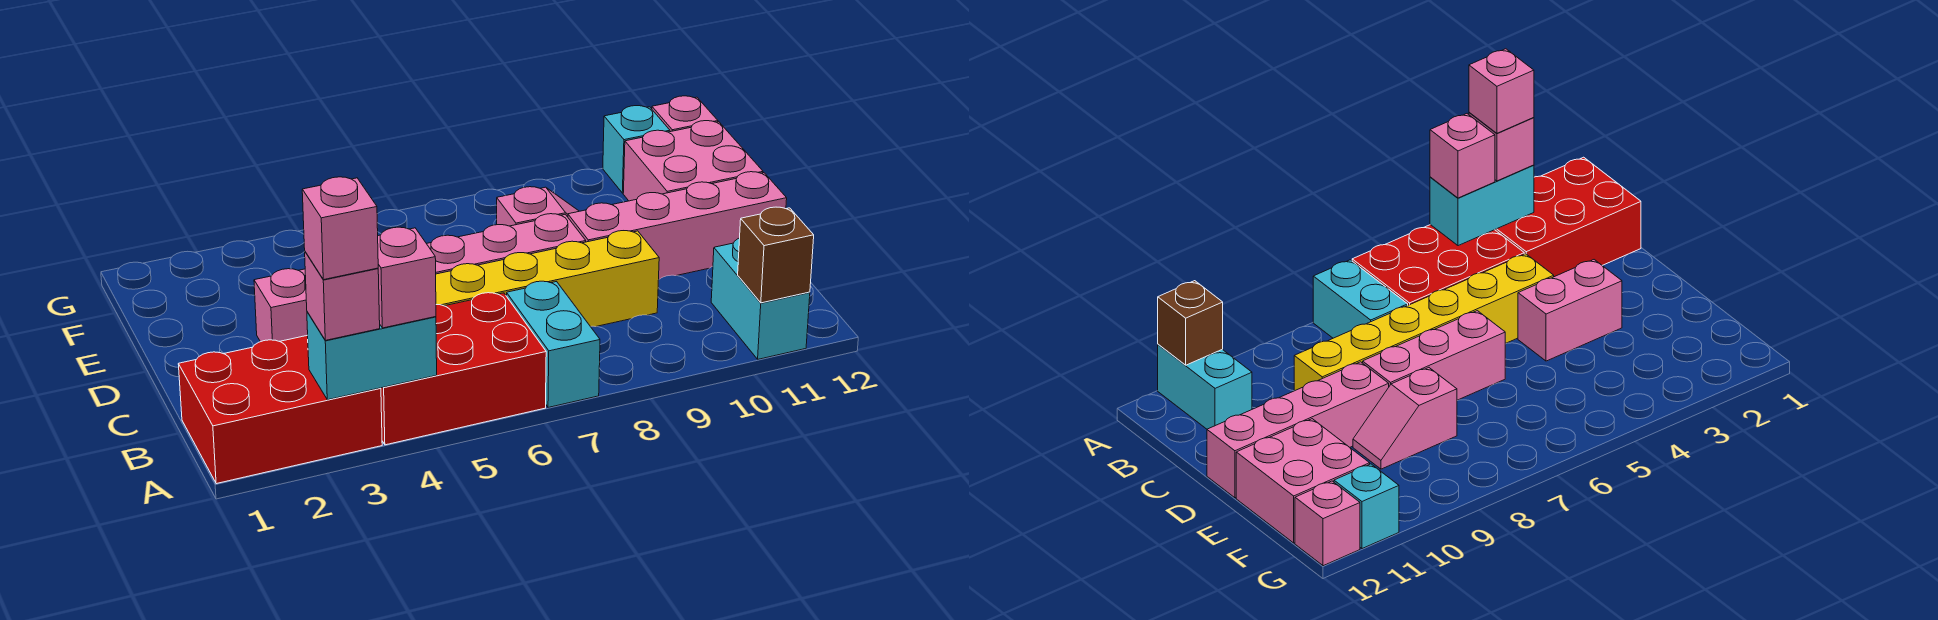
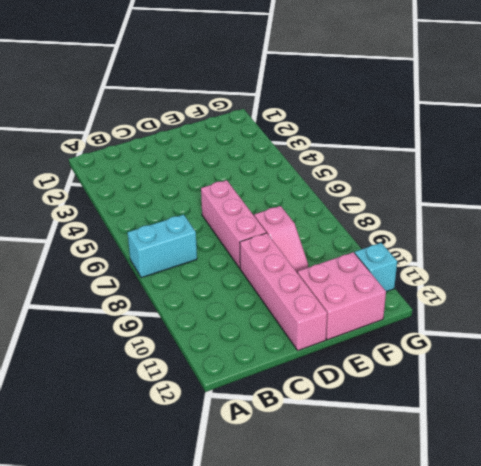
none -> red 2x3 brick [178,335,382,484]
none -> red 2x3 brick [381,293,546,445]
none -> cyan 1x2 brick [711,238,810,359]

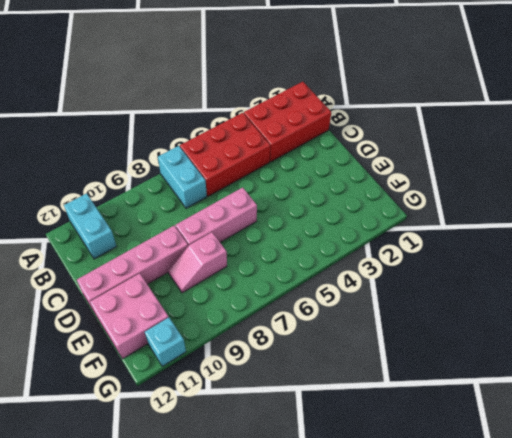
none -> yellow 1x6 brick [436,231,659,327]
none -> pink 1x2 brick [254,269,308,342]
none -> pink 1x1 brick [652,96,718,132]

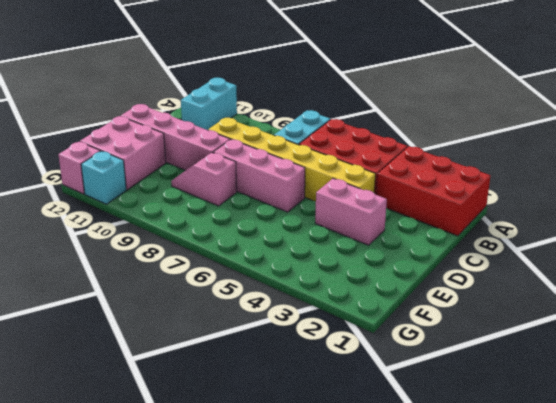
none -> cyan 1x2 brick [307,312,437,400]
none -> brown 1x1 brick [738,207,814,303]
none -> pink 1x1 brick [305,252,380,340]

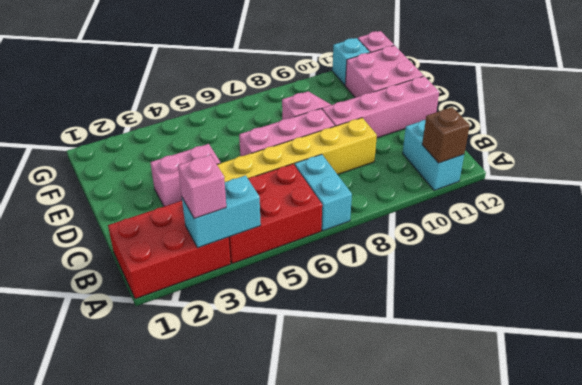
none -> pink 1x1 brick [378,227,436,328]
none -> pink 1x1 brick [302,177,378,280]

